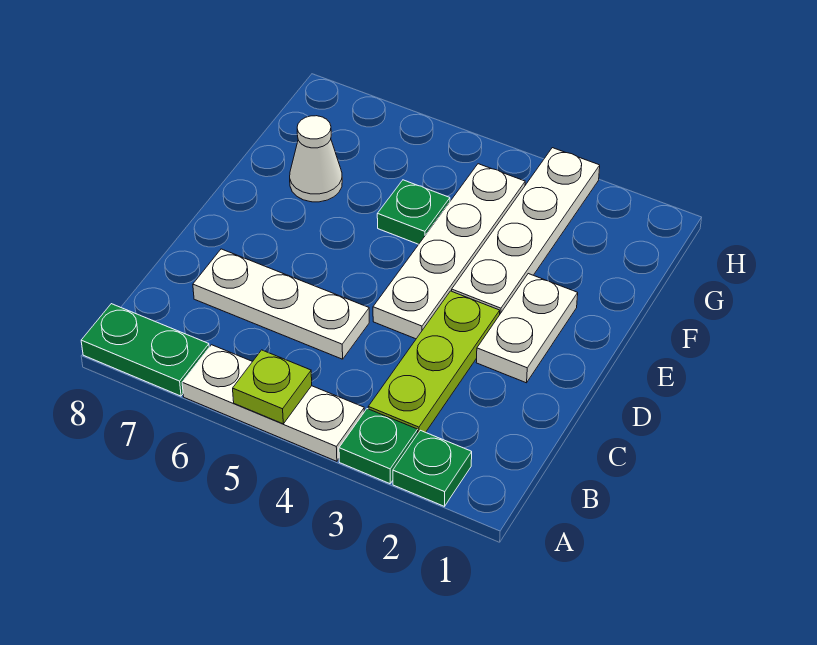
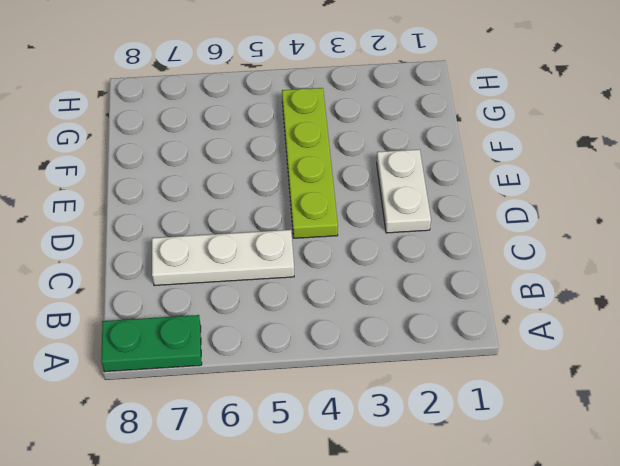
lime 1x4 plate [282,88,338,238] -> white 1x4 plate [373,164,525,339]
none -> green 1x1 plate [393,430,472,506]
none -> green 1x1 plate [339,409,418,484]
none -> white 1x3 plate [182,345,364,461]

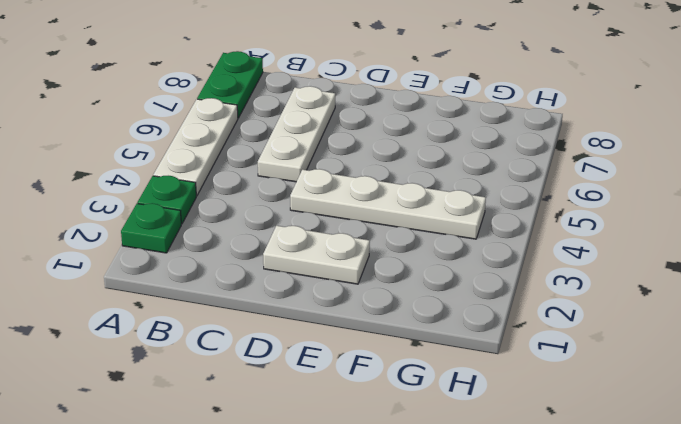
none -> lime 1x3 plate [368,291,500,433]
none -> white 1x4 plate [452,148,600,314]
none -> green 1x1 plate [377,180,450,244]

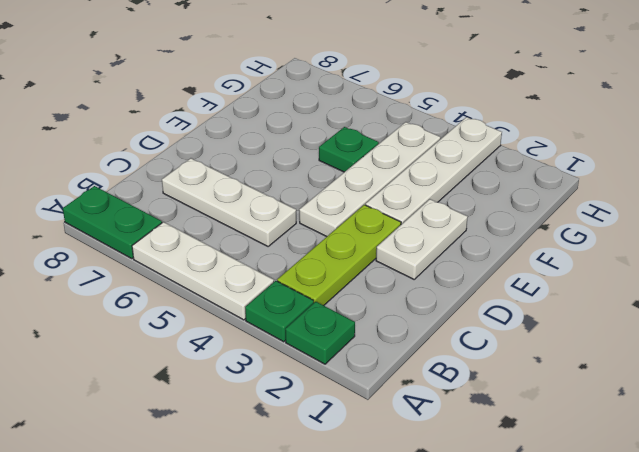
none -> white 1x1 cone [290,116,342,202]
none -> lime 1x1 plate [233,350,312,424]

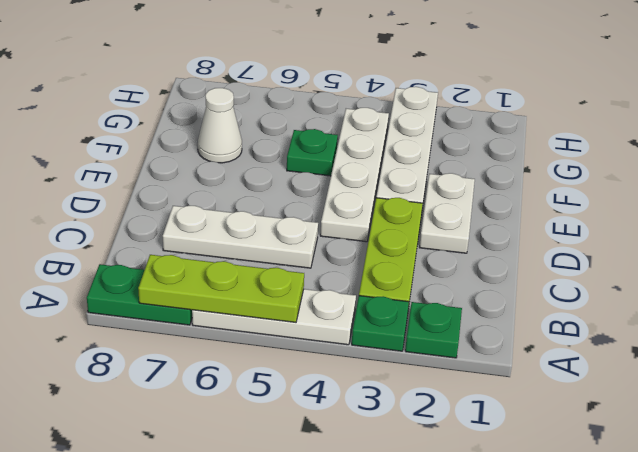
lime 1x3 plate [138,255,304,322] -> lime 1x1 plate [233,350,312,424]

